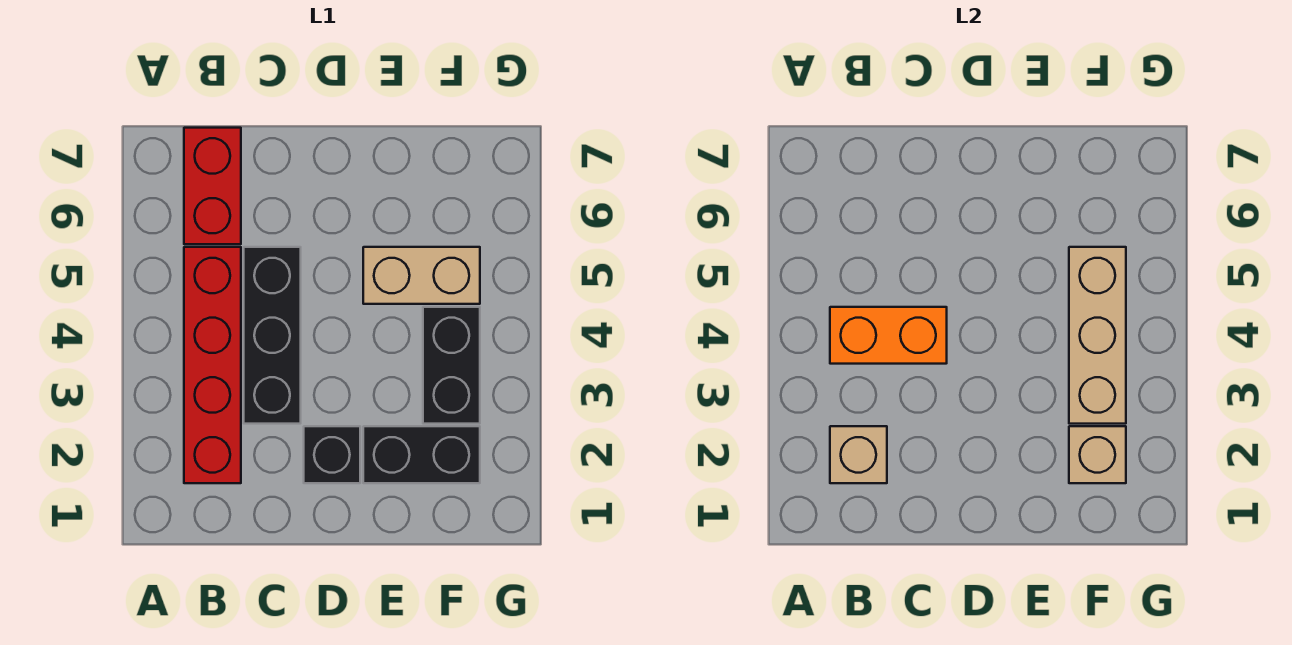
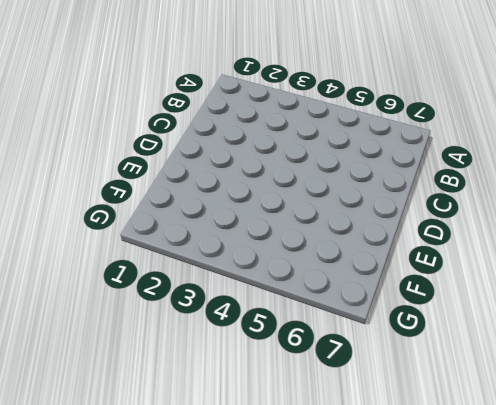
none -> red 1x4 brick [184,247,241,483]
none -> red 1x2 brick [184,128,241,244]

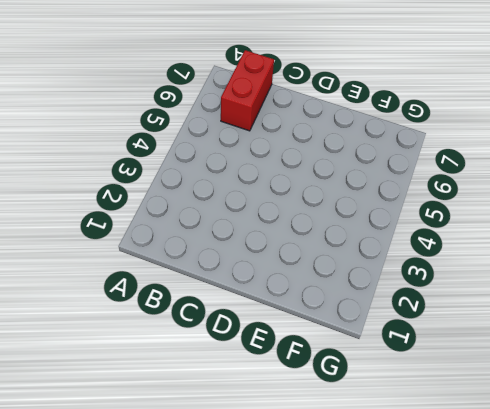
none -> red 1x4 brick [184,247,241,483]
none -> black 1x3 brick [244,247,301,424]

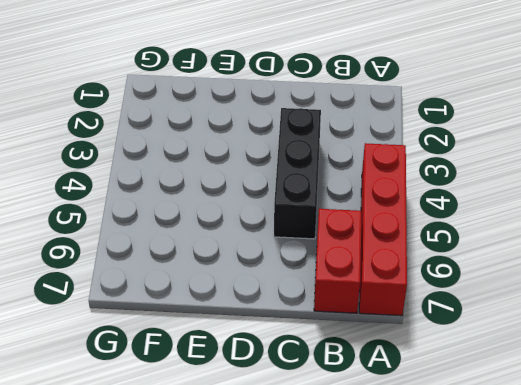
red 1x4 brick [359,143,407,316] -> red 1x4 brick moved to [184,247,241,483]
none -> black 1x1 brick [304,426,360,483]
none -> black 1x2 brick [363,426,480,483]

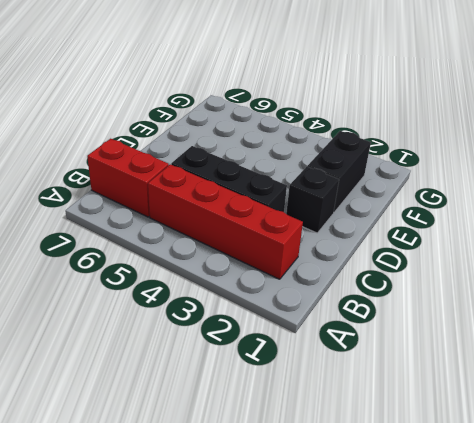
none -> tan 1x2 brick [363,247,480,304]
none -> black 1x2 brick [423,307,480,424]

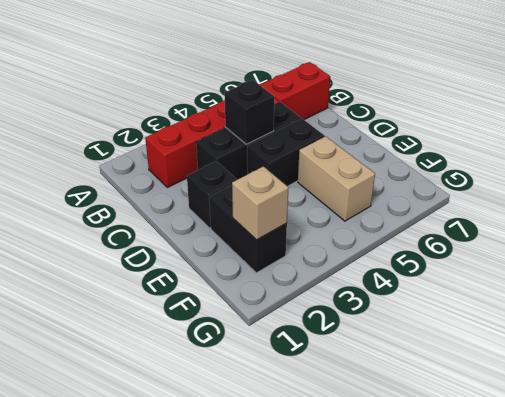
black 1x1 brick [225,80,274,144] -> orange 1x2 brick [830,307,947,364]
black 1x2 brick [247,119,325,186] -> black 1x2 brick moved to [423,307,480,424]
none -> tan 1x1 brick [830,426,887,483]
none -> tan 1x3 brick [1069,247,1126,424]

